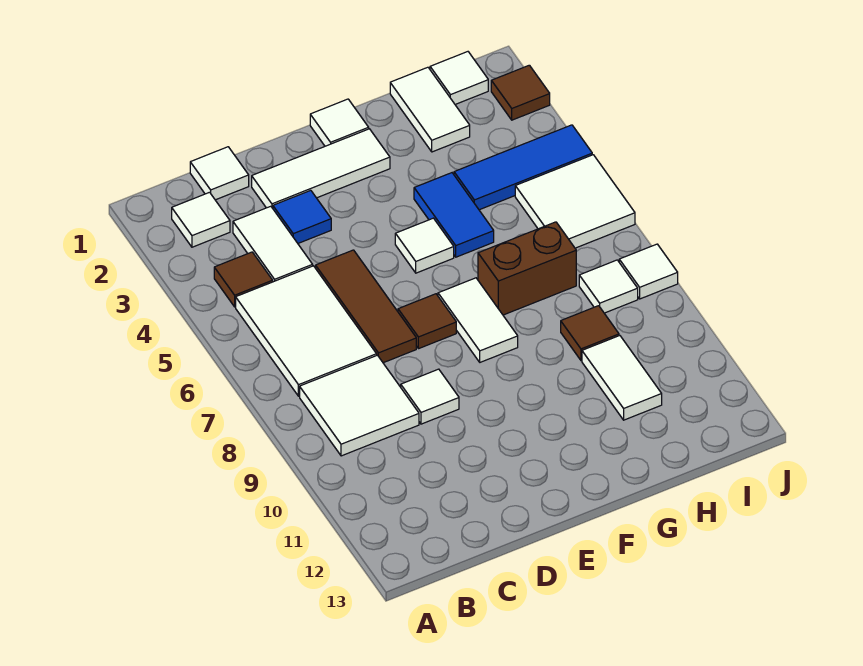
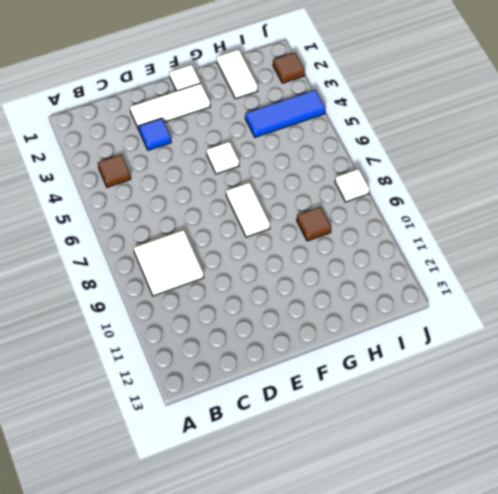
none -> white 1x1 tile [172,192,230,247]
none -> white 2x3 tile [236,266,377,396]
none -> white 1x1 tile [190,147,249,200]

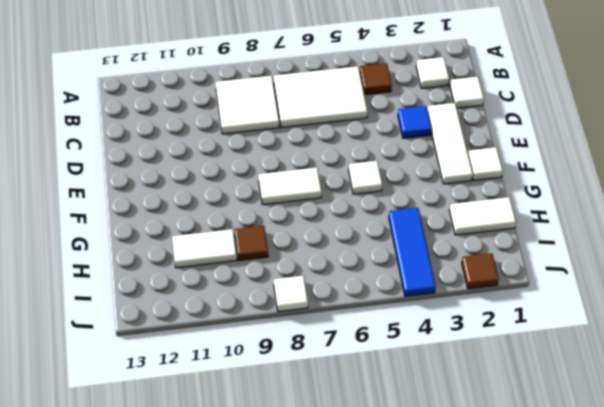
none -> white 1x2 tile [233,206,313,282]
none -> brown 1x3 tile [316,250,416,363]
none -> white 1x1 tile [401,369,459,424]

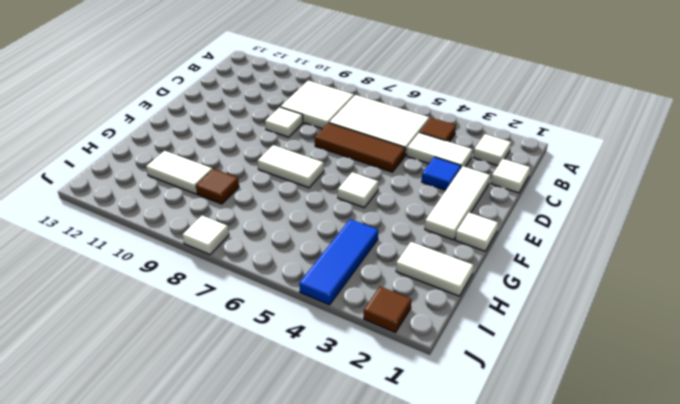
none -> brown 1x1 tile [398,294,456,349]
none -> blue 1x2 tile [414,173,494,257]
none -> brown 1x2 brick [478,222,576,315]

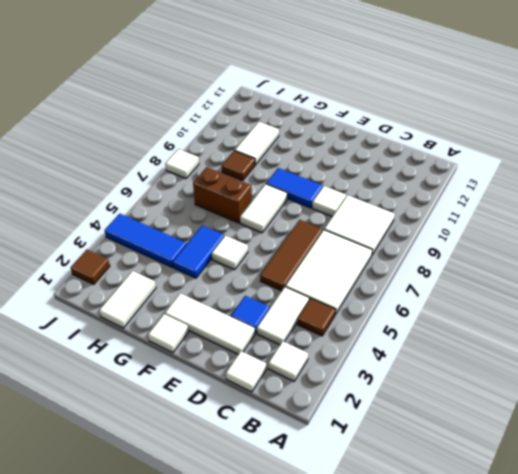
blue 1x2 tile [266,168,323,208] -> none
none -> brown 1x1 tile [398,294,456,349]
none -> white 1x1 tile [430,52,488,104]
none -> white 2x2 tile [515,155,635,248]

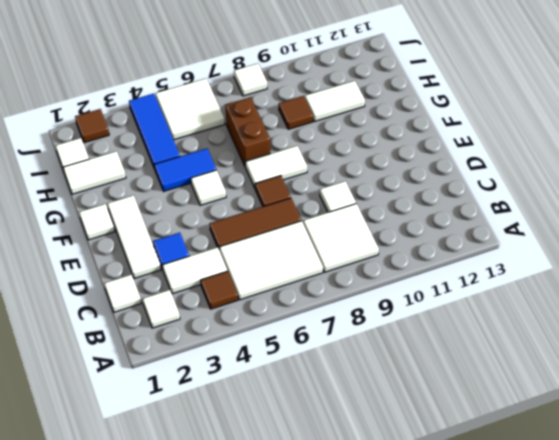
none -> white 1x1 tile [579,260,638,313]

